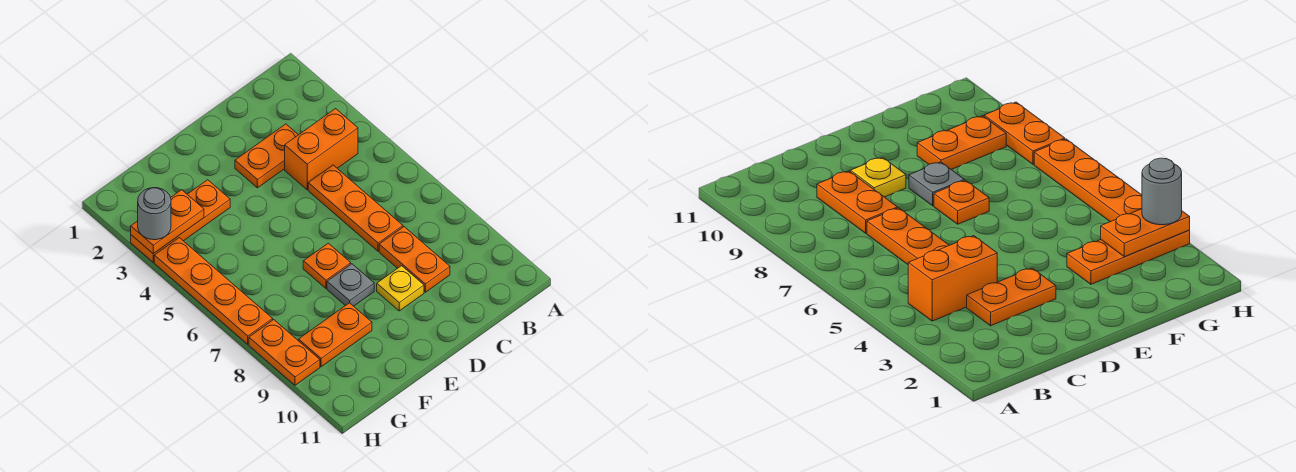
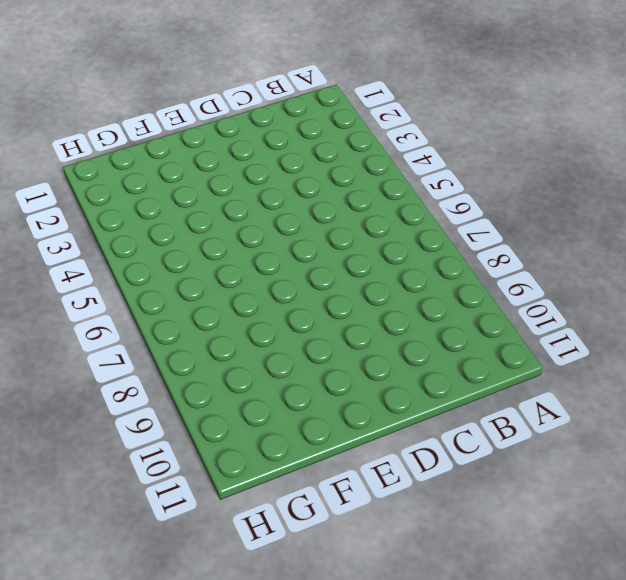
none -> orange 1x2 brick [285,109,358,190]
none -> orange 1x2 plate [235,124,298,188]
none -> orange 1x3 plate [308,165,403,251]

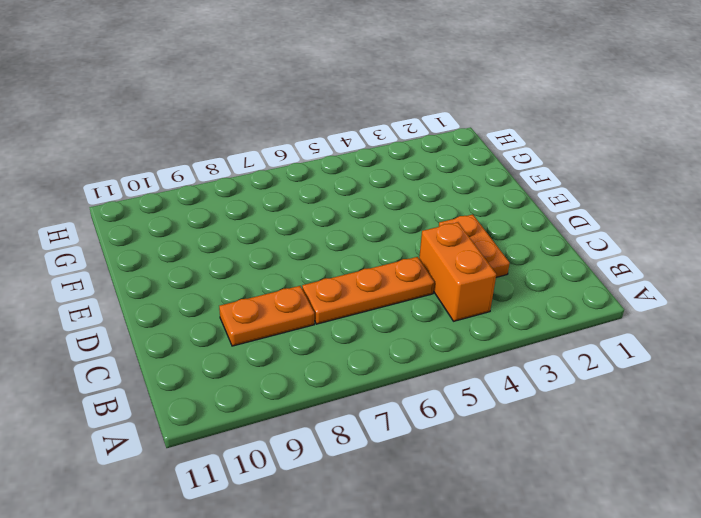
none -> yellow 1x1 plate [377,266,424,311]
none -> orange 1x1 plate [303,243,351,288]
none -> grey 1x1 plate [327,264,374,306]

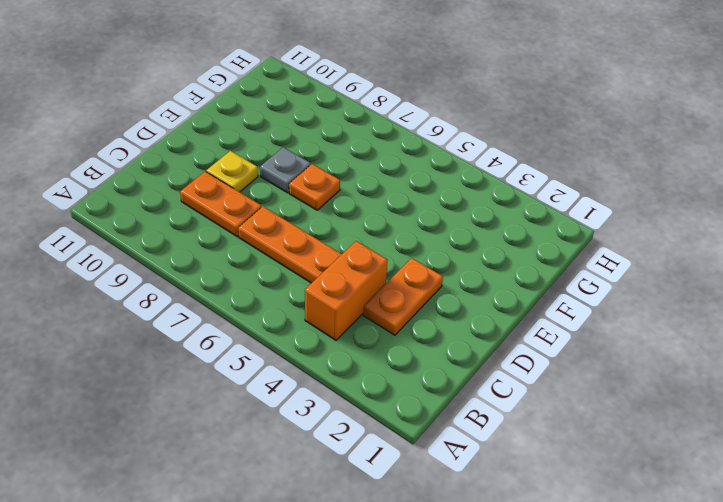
none -> orange 1x3 plate [131,180,230,262]
none -> orange 1x2 plate [299,303,372,367]
none -> orange 1x4 plate [154,238,273,344]

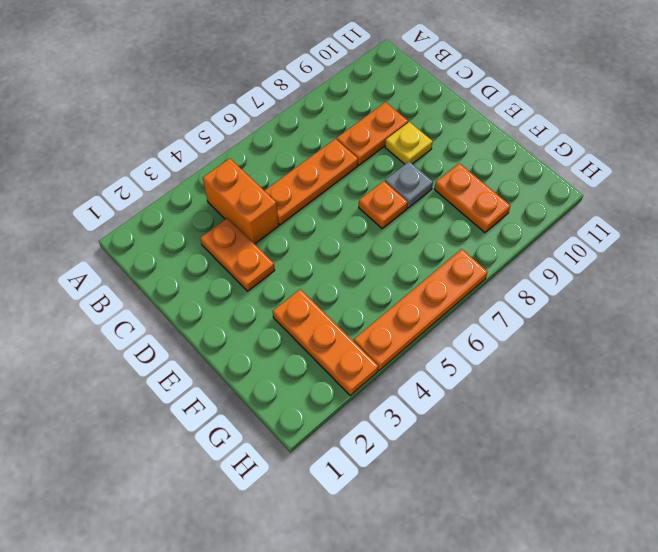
none -> orange 1x2 plate [249,320,320,385]
none -> orange 1x2 plate [131,190,204,254]
none -> grey 1x1 round brick [138,188,171,240]

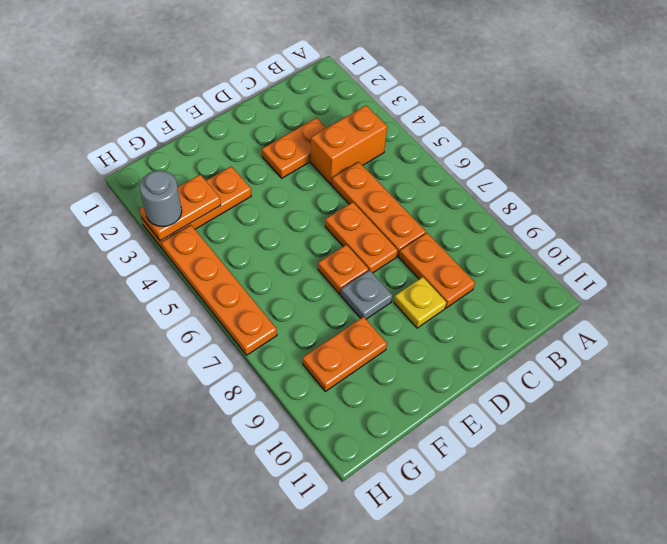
orange 1x2 plate [325,202,398,273] -> orange 1x2 plate moved to [249,320,320,385]

